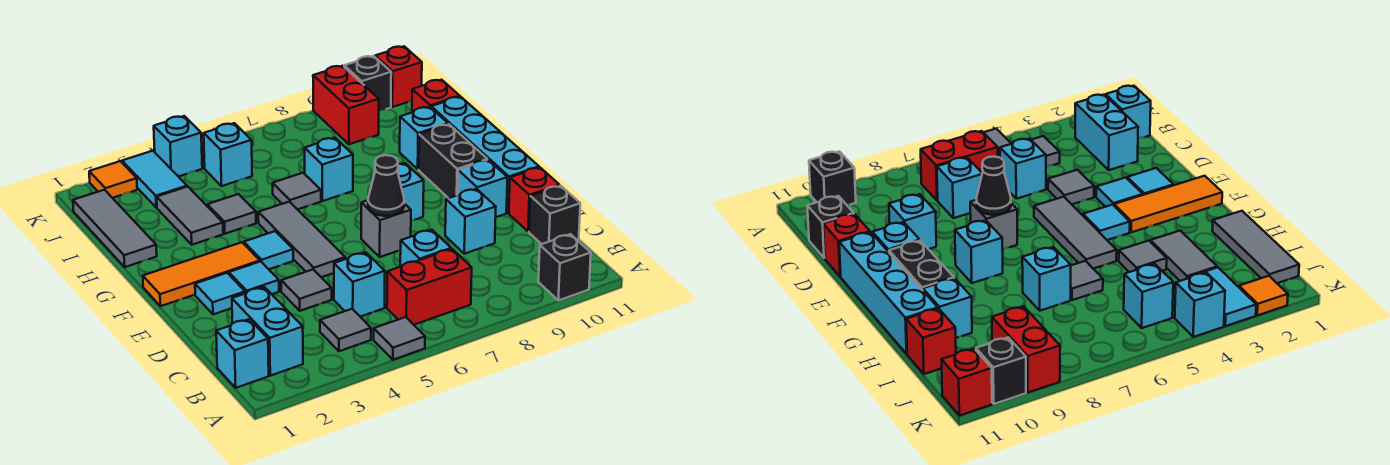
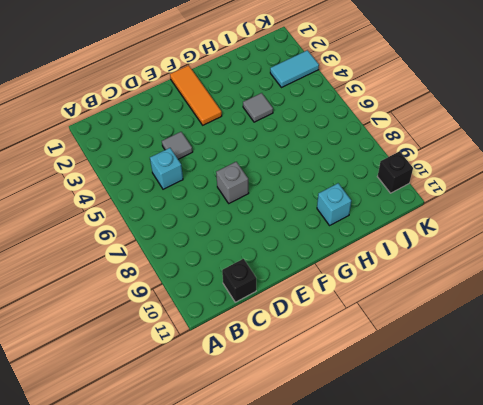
none -> grey 1x1 tile [374,317,425,360]
none -> black 1x1 brick [538,234,591,300]
none -> cyan 1x1 brick [216,319,269,388]
none -> cyan 1x2 brick [232,287,303,376]

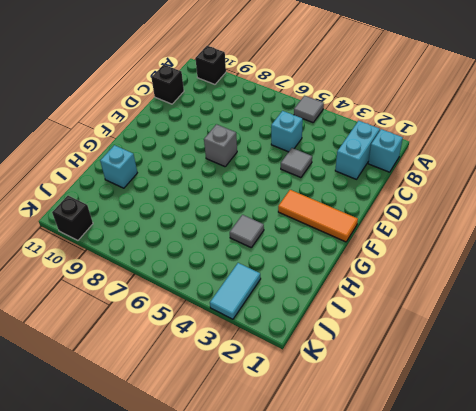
none -> grey 1x1 tile [320,309,371,351]
none -> red 1x2 brick [387,249,472,325]
none -> cyan 1x1 brick [400,230,451,267]
none -> cyan 1x1 brick [445,189,496,254]

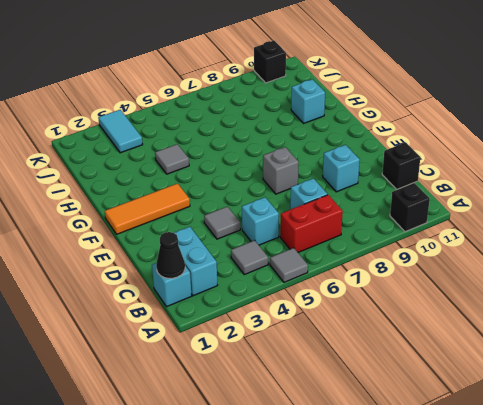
black 1x1 cone [156,232,185,278] -> black 1x1 cone moved to [368,155,404,216]
none -> red 1x1 brick [509,167,560,232]
none -> cyan 1x1 tile [195,273,245,314]
none -> cyan 1x1 tile [229,261,279,294]
none -> grey 1x3 tile [258,202,345,277]

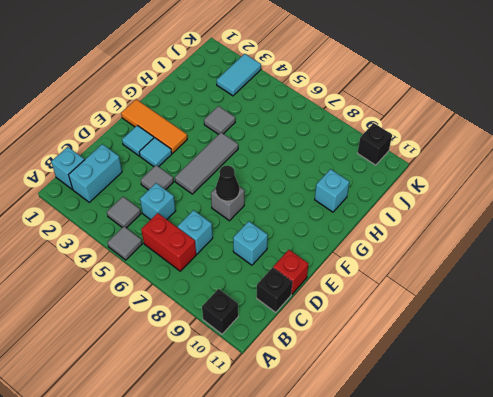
none -> cyan 1x1 brick [458,160,507,217]
none -> cyan 1x4 brick [431,97,539,213]
none -> cyan 1x1 tile [244,231,293,269]
none -> cyan 1x1 brick [397,163,424,221]

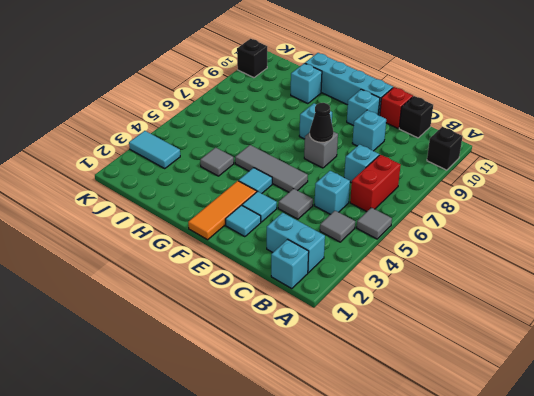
none -> black 1x2 brick [419,124,487,198]
none -> grey 1x3 tile [73,190,157,267]
none -> grey 1x2 tile [157,187,223,245]
none -> grey 1x1 tile [273,173,321,210]

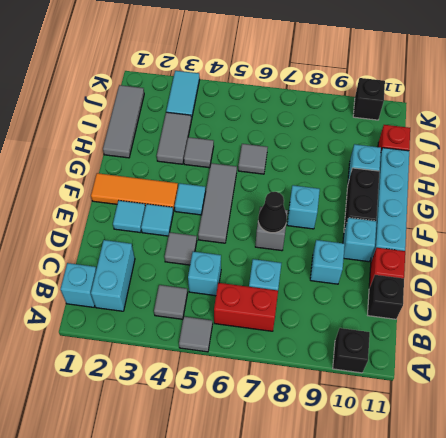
none -> cyan 1x1 brick [305,138,353,201]
none -> cyan 1x1 brick [204,123,252,186]
none -> red 1x2 brick [313,66,379,144]
none -> orange 1x1 tile [89,161,137,198]

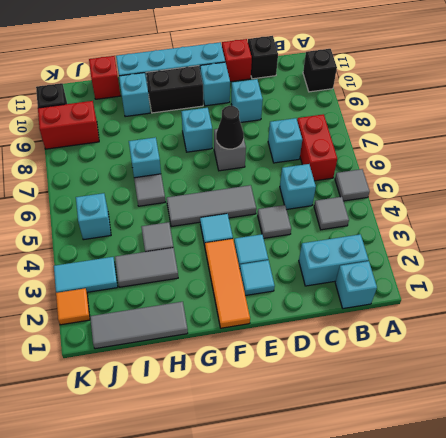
none -> cyan 1x1 brick [154,116,202,177]
none -> red 1x1 brick [375,46,422,107]

